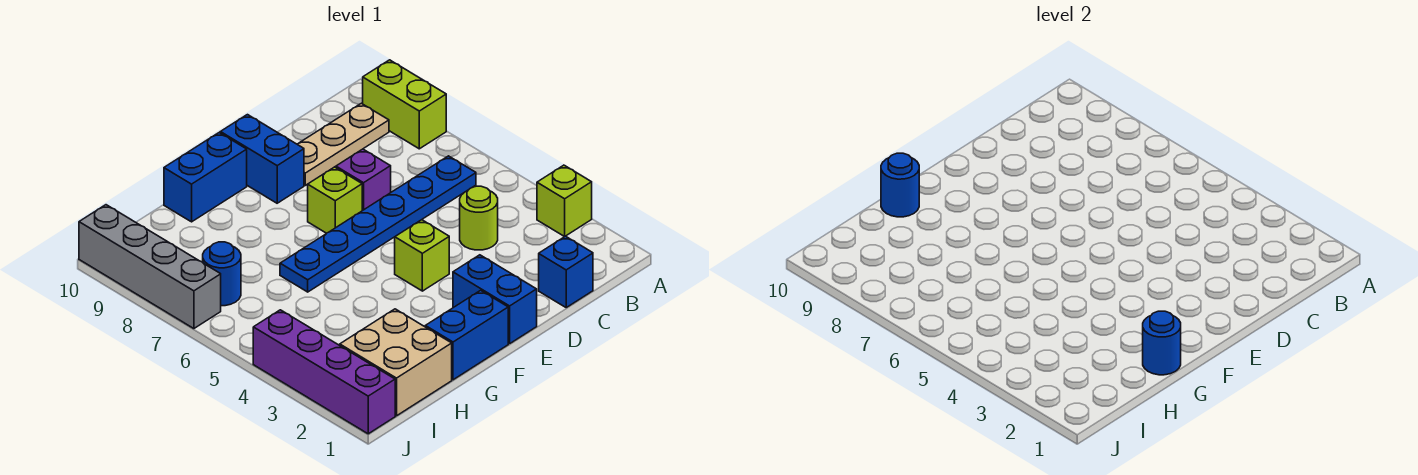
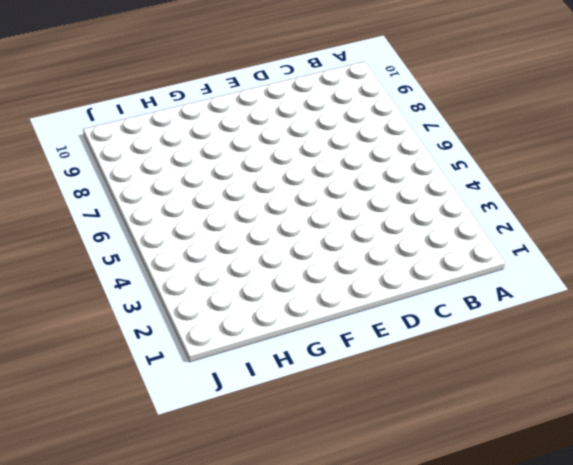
none -> lime 1x1 brick [537,165,592,237]
none -> lime 1x2 brick [363,60,446,149]
none -> blue 1x6 plate [280,156,476,292]

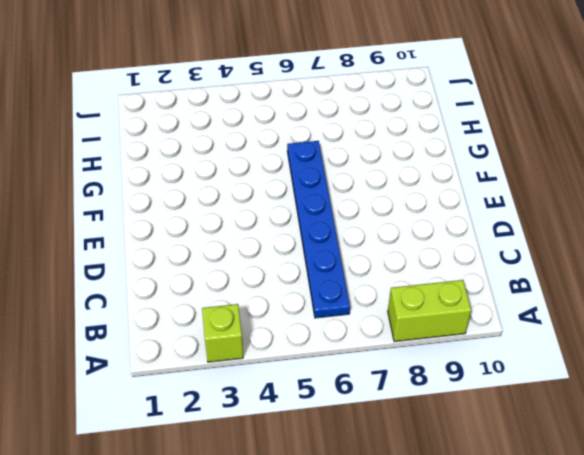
none -> tan 1x3 plate [297,103,389,185]
none -> blue 1x1 brick [539,236,593,307]
none -> lime 1x1 round brick [460,186,498,250]

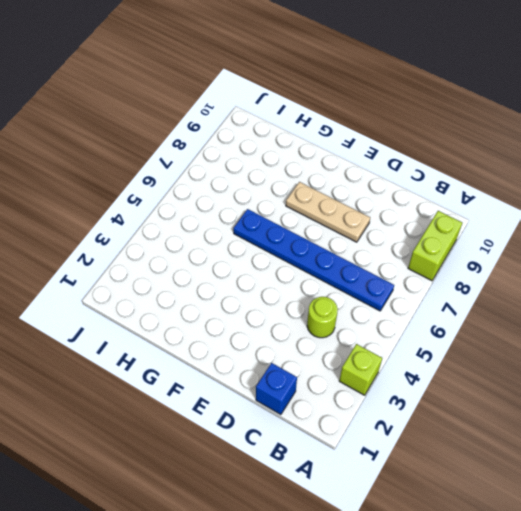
tan 1x3 plate [286,182,370,242] -> tan 1x3 plate moved to [297,103,389,185]
none -> purple 1x1 brick [336,149,391,211]
none -> blue 1x2 brick [453,255,537,344]
none -> lime 1x1 brick [395,220,449,291]

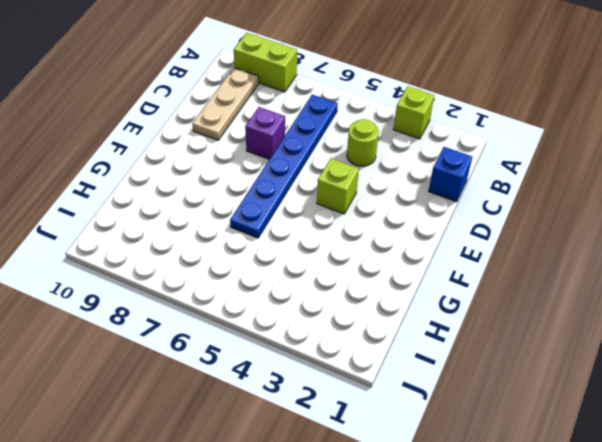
none -> blue 1x2 brick [453,255,537,344]
none -> lime 1x1 brick [308,167,362,233]
none -> blue 1x2 brick [220,115,304,203]

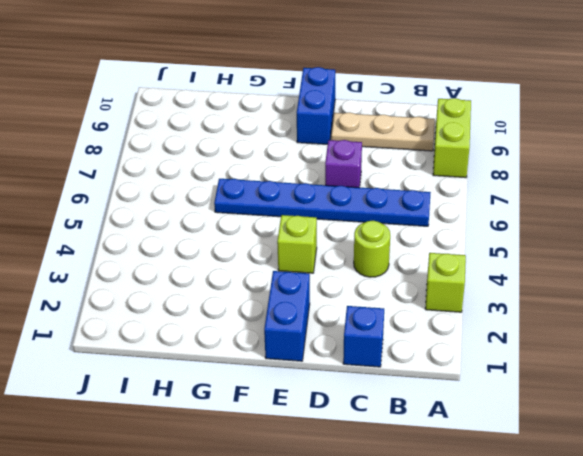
none -> lime 1x1 brick [308,167,362,233]
none -> blue 1x2 brick [425,290,508,380]
none -> blue 1x2 brick [164,133,247,222]

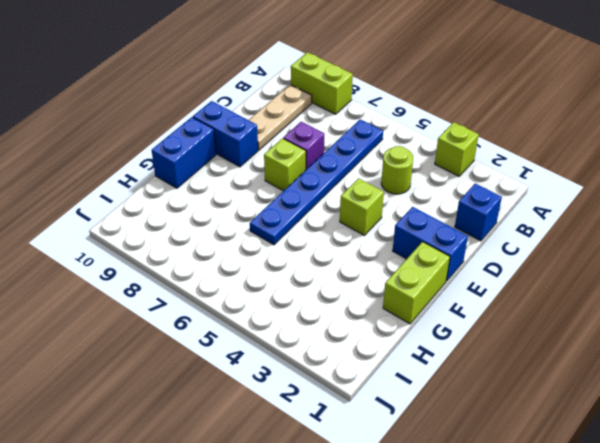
lime 1x2 brick [383,242,450,324] -> blue 1x2 brick [425,290,508,380]
none -> tan 2x2 brick [340,309,452,416]
none -> blue 1x1 round brick [203,242,241,306]
none -> purple 1x4 brick [253,310,395,434]

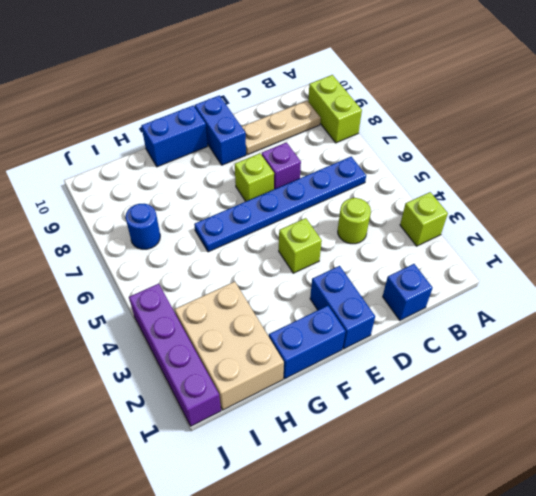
tan 2x3 brick [175,281,284,410] -> tan 2x2 brick [340,309,452,416]
none -> grey 1x4 brick [79,205,221,329]
none -> blue 1x1 round brick [1143,311,1181,375]
none -> blue 1x1 round brick [881,153,919,217]

